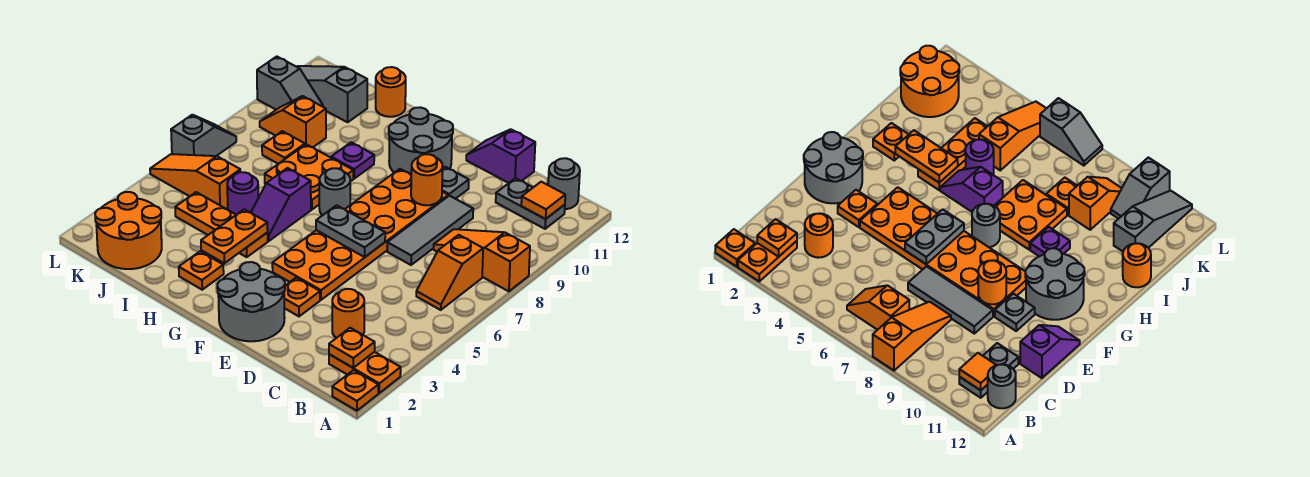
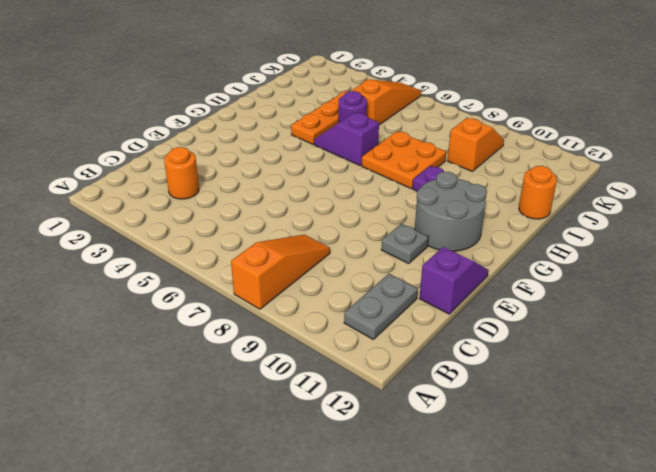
none -> orange 1x1 plate [332,370,378,411]
none -> orange 1x2 plate [329,352,401,393]
none -> orange 1x2 slope [416,235,483,310]
none -> grey 1x1 round brick [548,158,580,209]

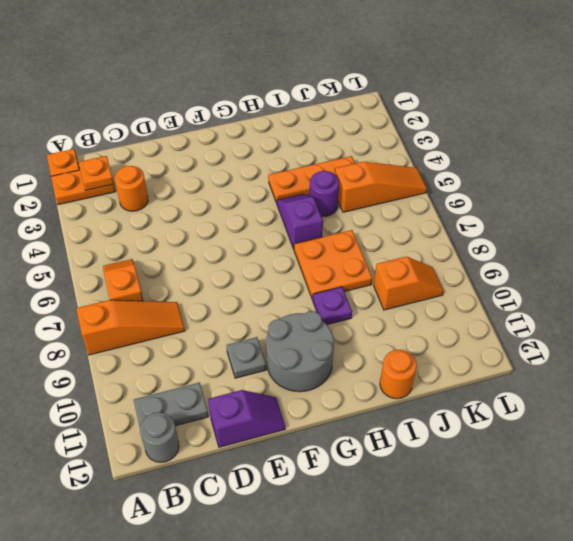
none -> grey 1x3 tile [387,196,473,265]
none -> grey 2x2 round brick [217,262,285,341]
none -> orange 1x1 plate [284,278,320,316]
none -> orange 2x6 plate [272,169,448,300]

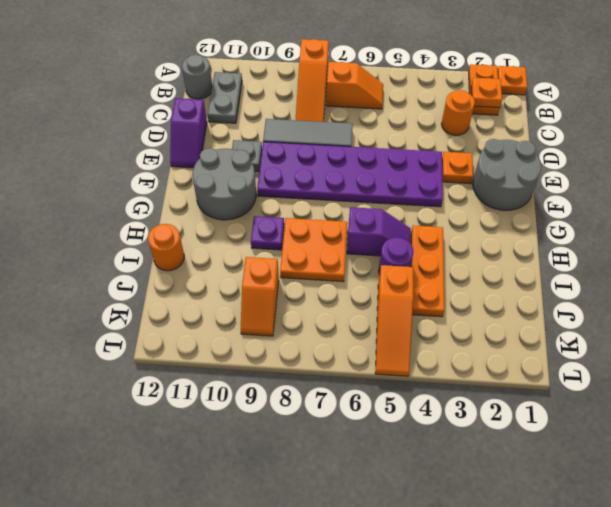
purple 2x6 plate [257,142,443,207] -> orange 2x6 plate [272,169,448,300]
none -> grey 1x1 round brick [319,168,350,215]
none -> orange 1x1 plate [179,251,224,290]
none -> orange 2x2 round brick [95,192,162,269]
none -> orange 1x1 plate [262,131,305,164]

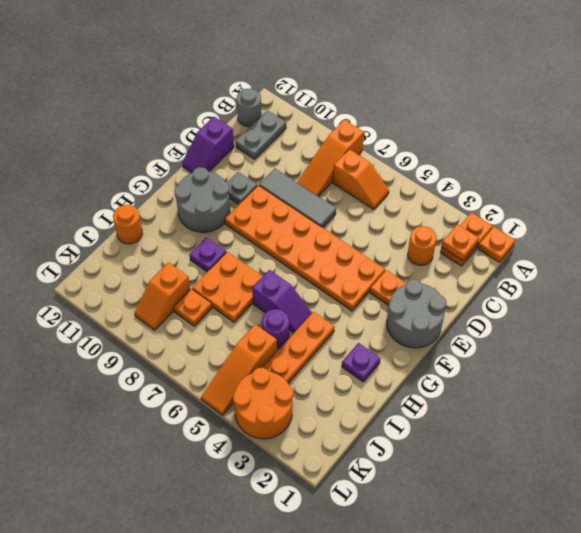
purple 1x1 plate [342,343,380,382] -> orange 1x1 plate [179,251,224,290]
orange 2x2 round brick [233,368,293,439] -> orange 2x2 round brick moved to [95,192,162,269]
none -> grey 1x1 round brick [319,168,350,215]
none -> grey 1x3 slope [297,66,367,122]
none -> grey 1x2 slope [257,57,323,110]
none -> grey 1x2 slope [171,115,236,156]

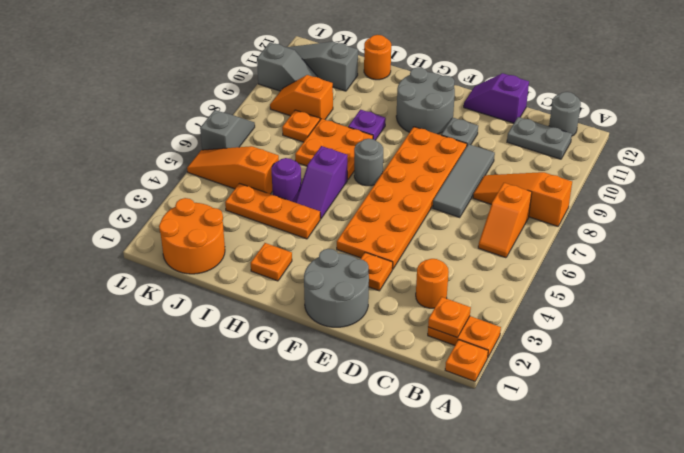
none -> orange 1x1 tile [521,182,565,219]
none -> grey 1x2 plate [316,205,385,257]
none -> orange 1x1 round brick [411,154,443,205]
none -> orange 1x2 plate [201,209,268,263]

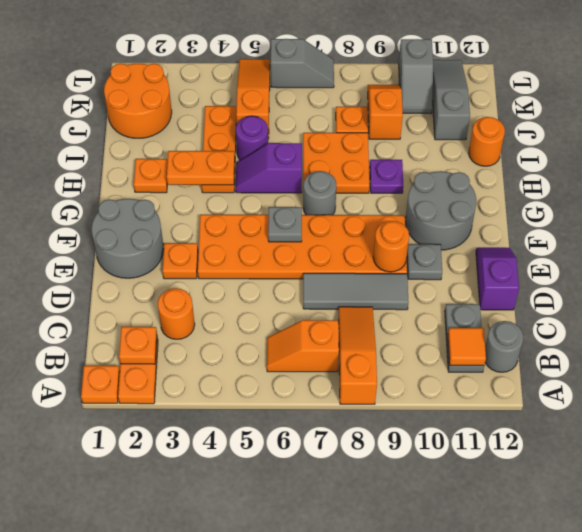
grey 1x1 plate [268,207,302,242] -> grey 1x2 plate [316,205,385,257]

